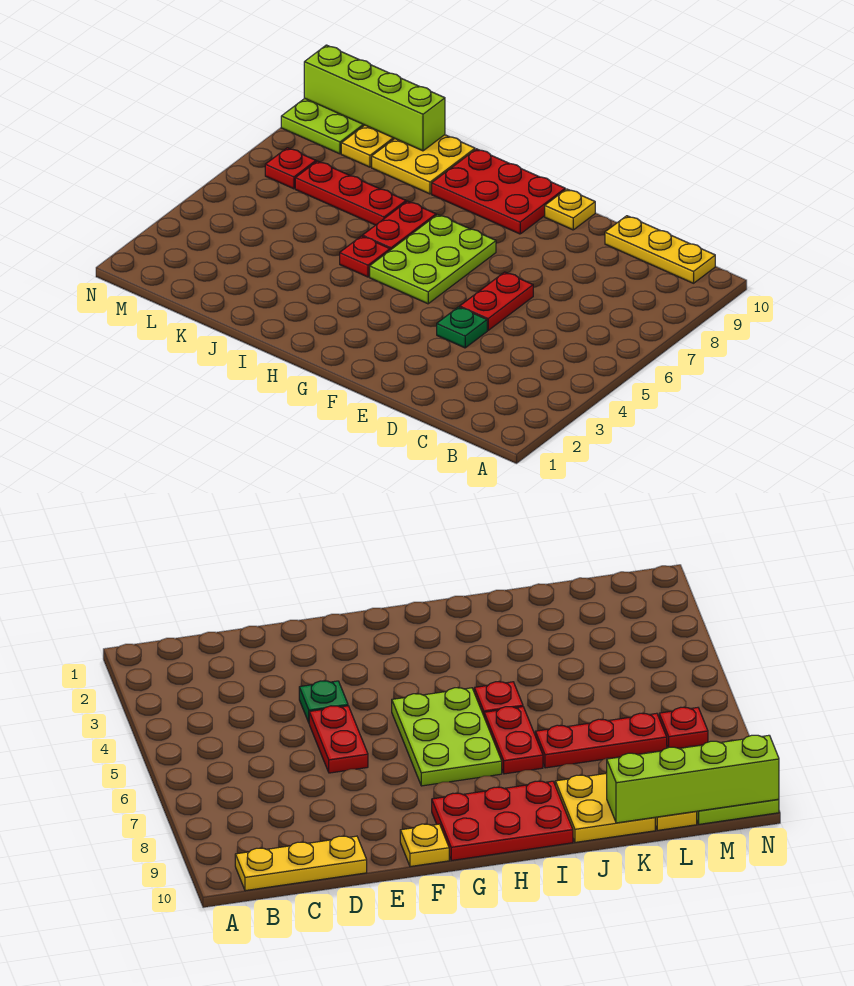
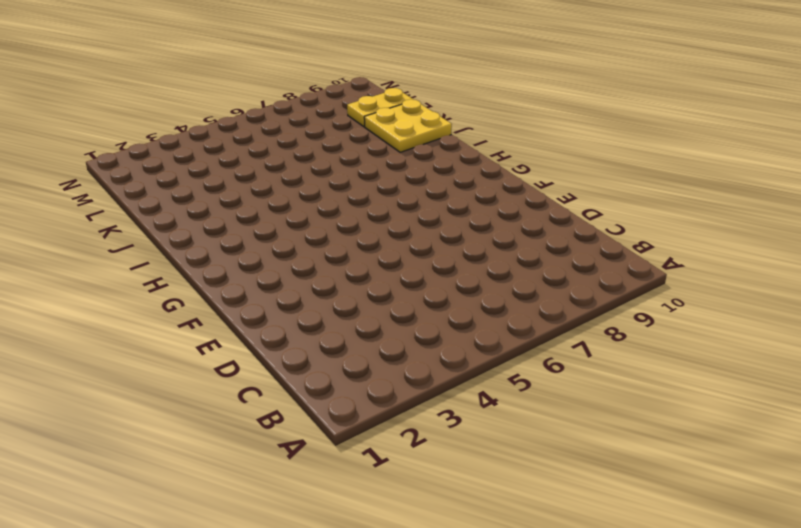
none -> yellow 1x3 plate [605,216,715,283]
none -> green 1x1 plate [437,307,487,348]
none -> red 1x2 plate [460,272,533,330]

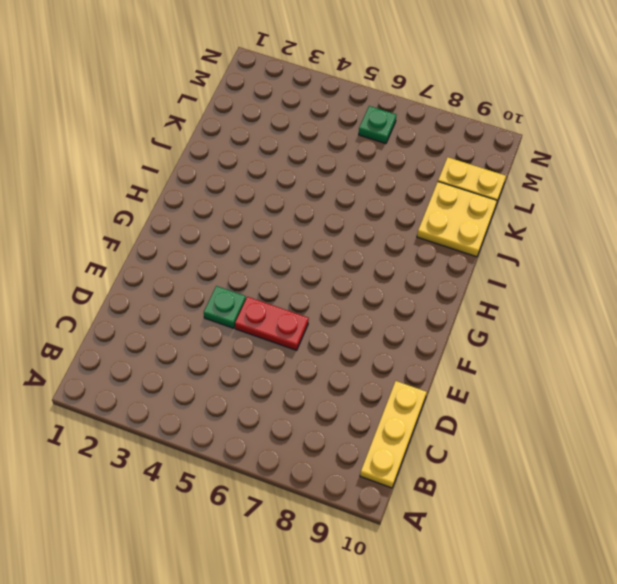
green 1x1 plate [359,106,396,144] -> none
none -> yellow 1x1 plate [545,189,595,230]
none -> lime 2x3 plate [370,215,496,304]
none -> red 2x3 plate [432,149,565,234]

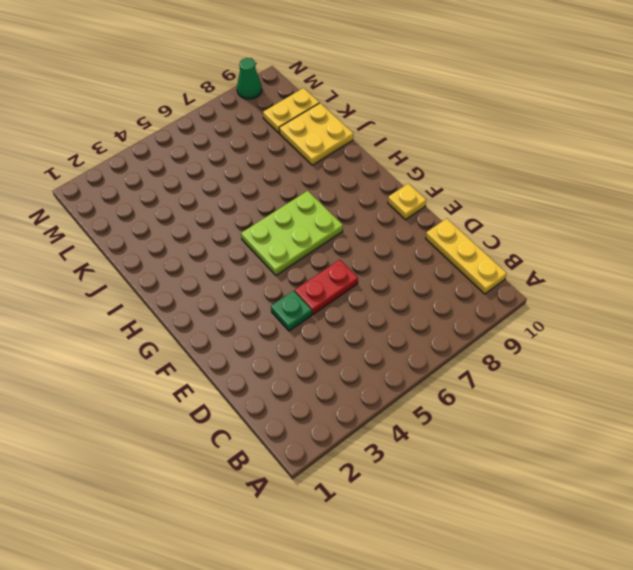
green 1x1 cone [237,58,262,99] -> lime 2x2 plate [281,98,364,154]
none -> red 2x3 plate [432,149,565,234]
none -> red 1x1 plate [340,236,390,277]
none -> red 1x2 plate [363,201,436,250]

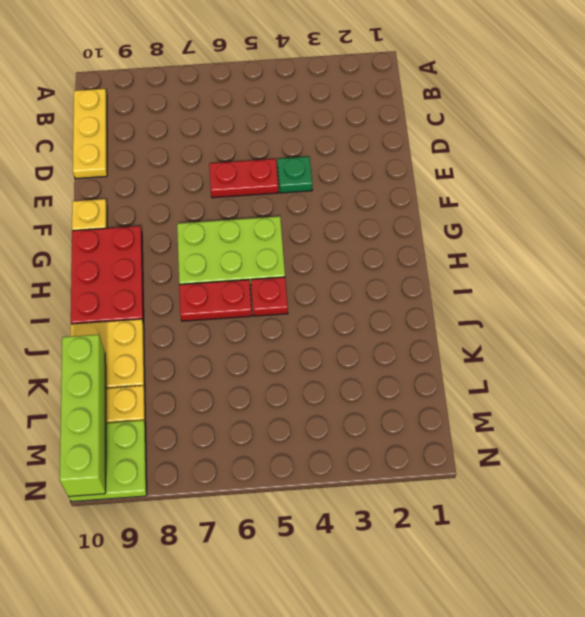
none -> red 1x3 plate [295,161,406,225]
none -> red 1x1 plate [265,148,316,189]

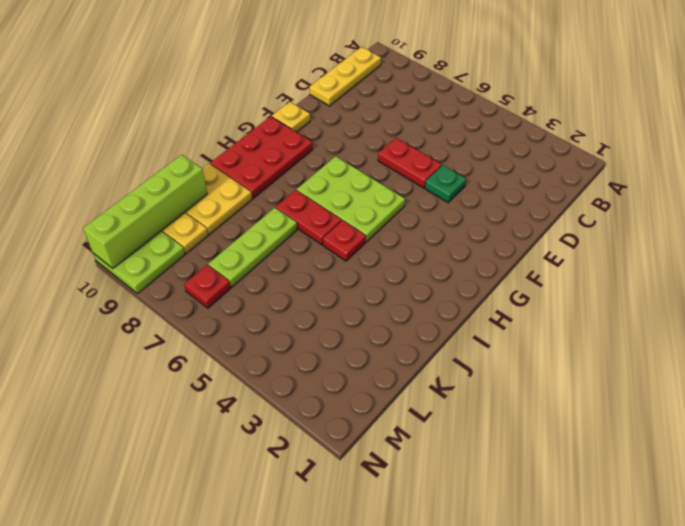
lime 1x3 plate [208,208,297,287] -> red 1x3 plate [295,161,406,225]

